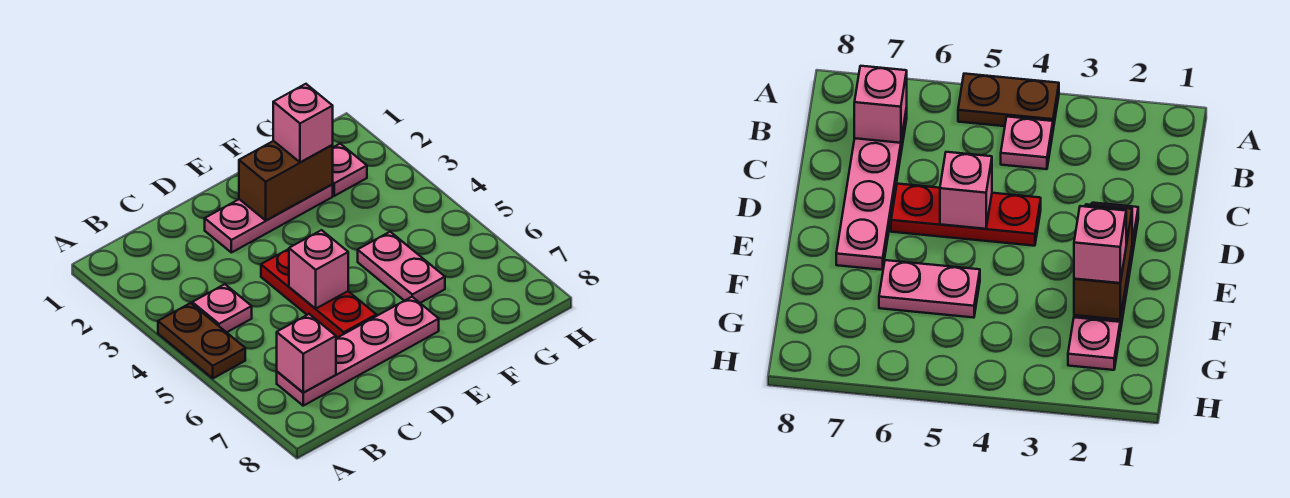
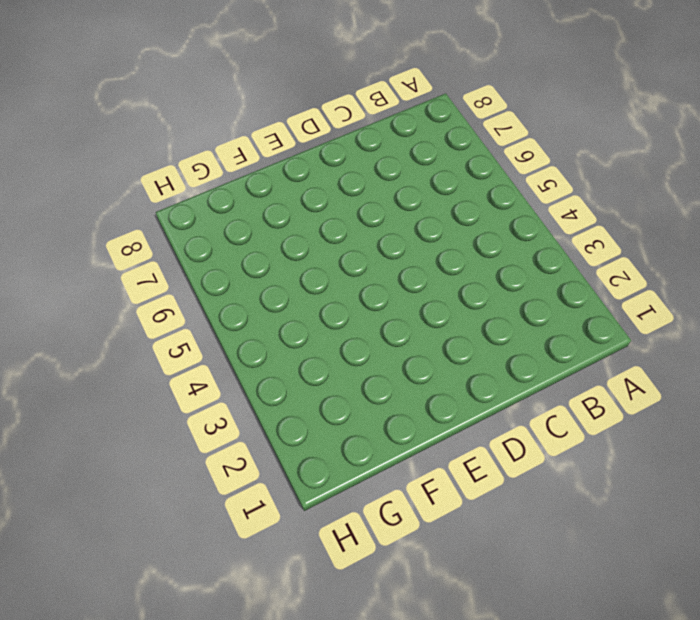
none -> brown 1x2 plate [158,303,245,378]
none -> pink 1x1 plate [192,284,252,332]

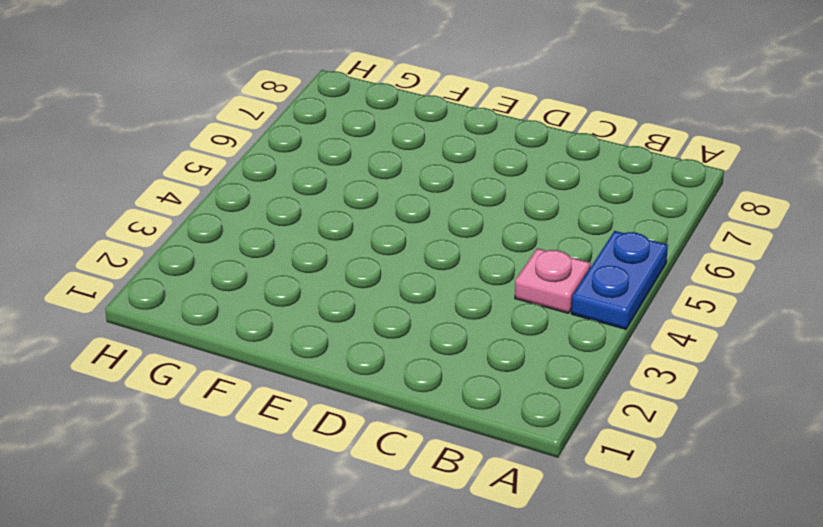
blue 1x2 plate [571,231,668,329] -> brown 1x2 plate [158,303,245,378]
none -> pink 1x4 plate [277,297,439,406]
none -> pink 1x3 plate [205,184,333,253]

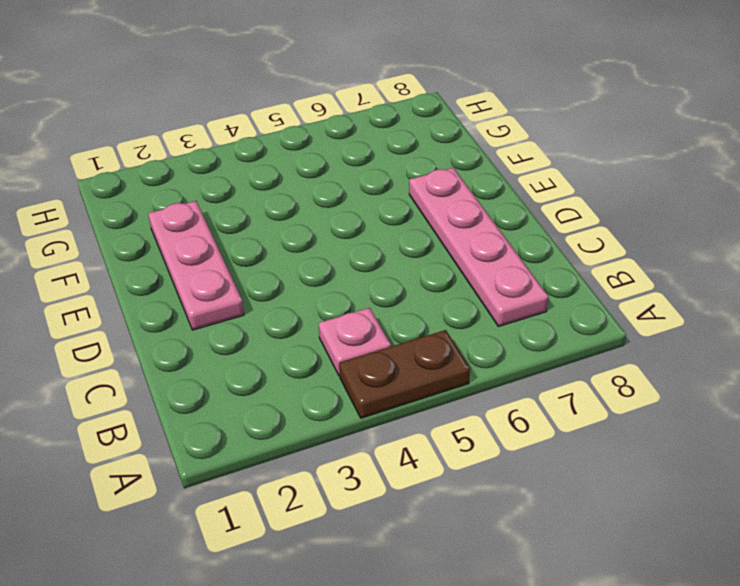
none -> red 1x3 plate [261,249,376,338]
none -> pink 1x2 plate [358,232,445,303]

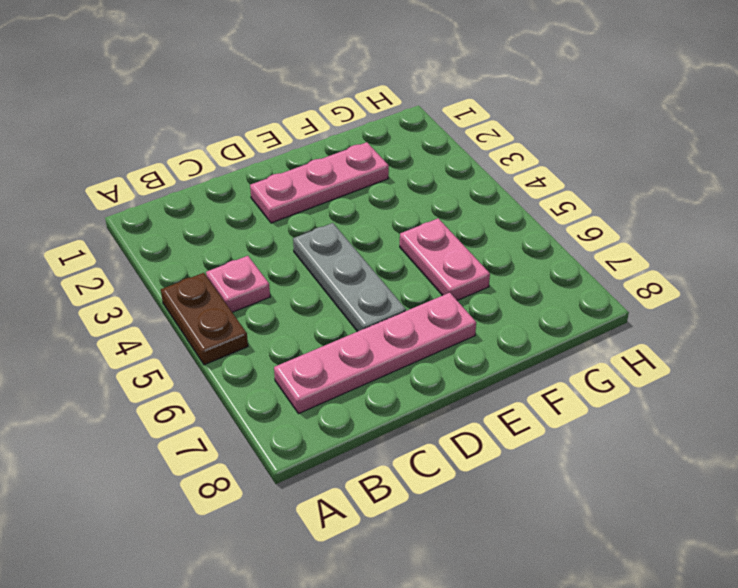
grey 1x3 plate [293,223,406,332] -> red 1x3 plate [261,249,376,338]
none -> pink 1x1 plate [333,144,367,196]
none -> pink 1x1 brick [277,314,336,393]

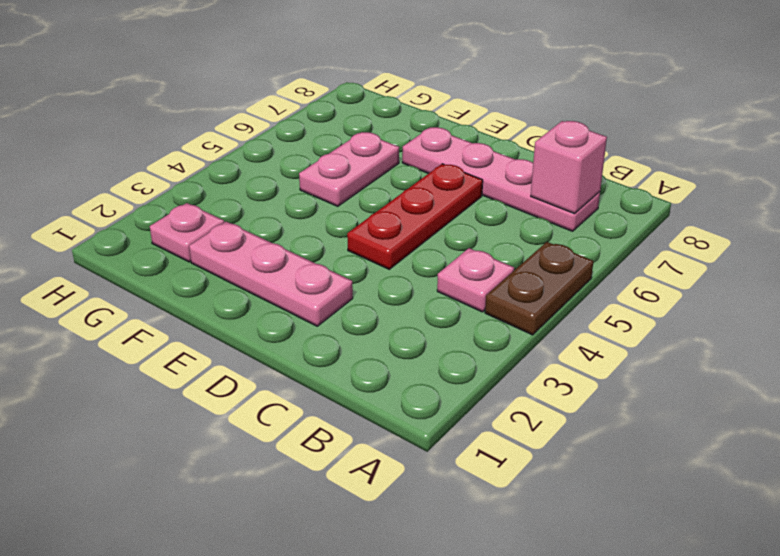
none -> pink 1x1 brick [289,230,348,308]
none -> brown 1x2 brick [239,141,333,221]

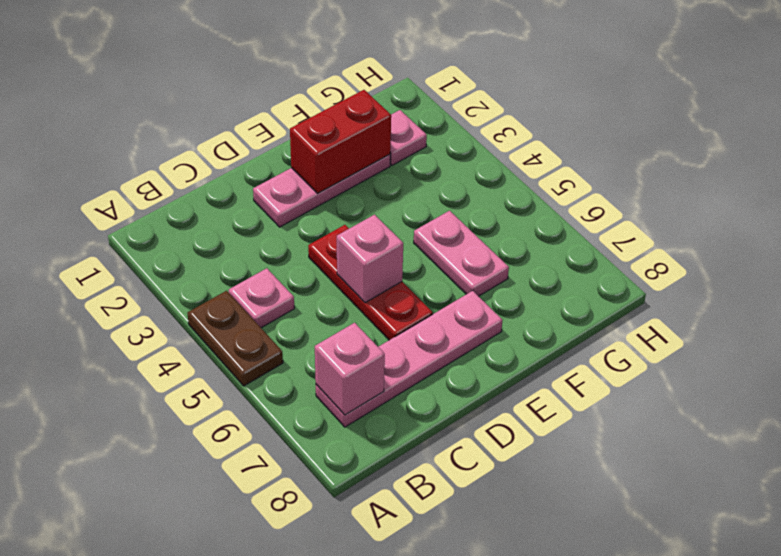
red 1x2 brick [290,90,391,193] -> brown 1x2 brick [239,141,333,221]
none -> pink 1x1 brick [273,84,333,162]

